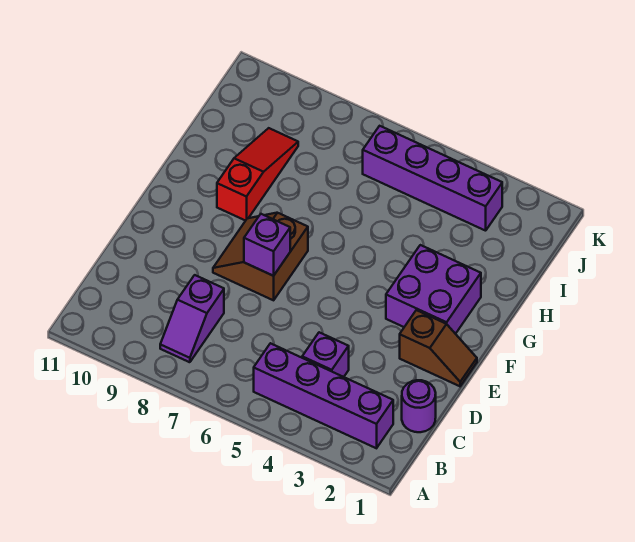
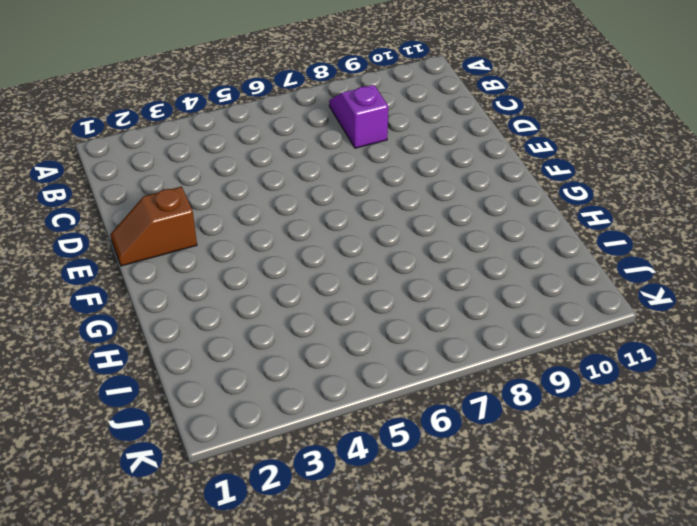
none -> purple 1x4 brick [254,343,393,448]
none -> purple 1x1 round brick [402,380,436,432]

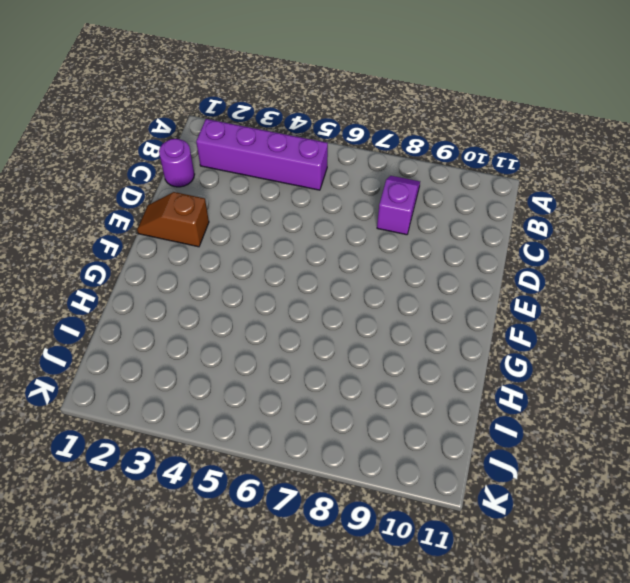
none -> purple 1x1 brick [302,332,349,377]
none -> brown 2x2 slope [213,213,308,300]

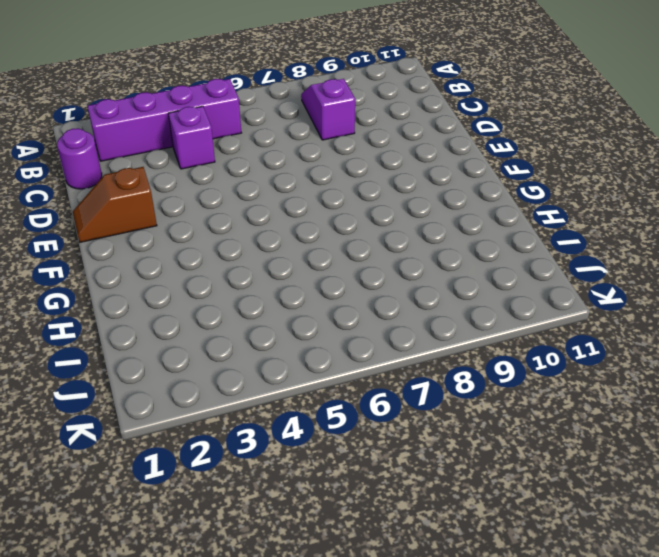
none -> brown 2x2 slope [213,213,308,300]
none -> purple 2x2 brick [386,245,481,334]

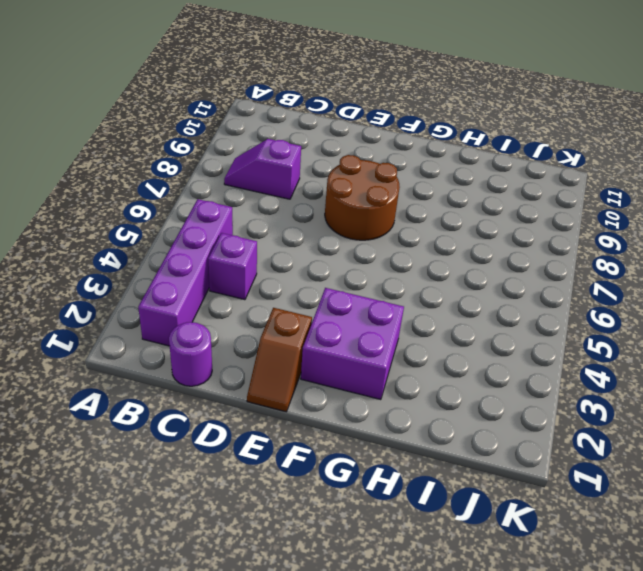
brown 2x2 round brick [325,155,400,240] -> brown 2x2 slope [213,213,308,300]
none -> red 1x3 slope [217,128,298,221]
none -> purple 1x4 brick [363,126,502,231]

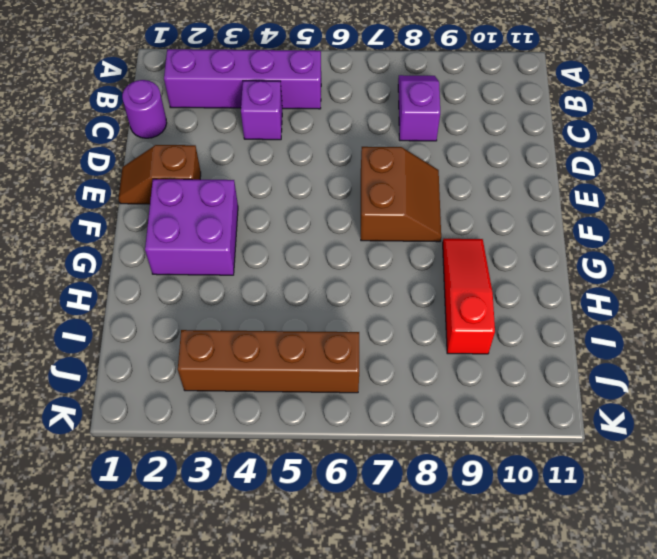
red 1x3 slope [443,239,495,354] -> red 1x3 slope turned to [217,128,298,221]
brown 1x4 brick [178,330,359,393] -> purple 1x4 brick [363,126,502,231]
none -> purple 1x1 brick [244,214,290,276]

